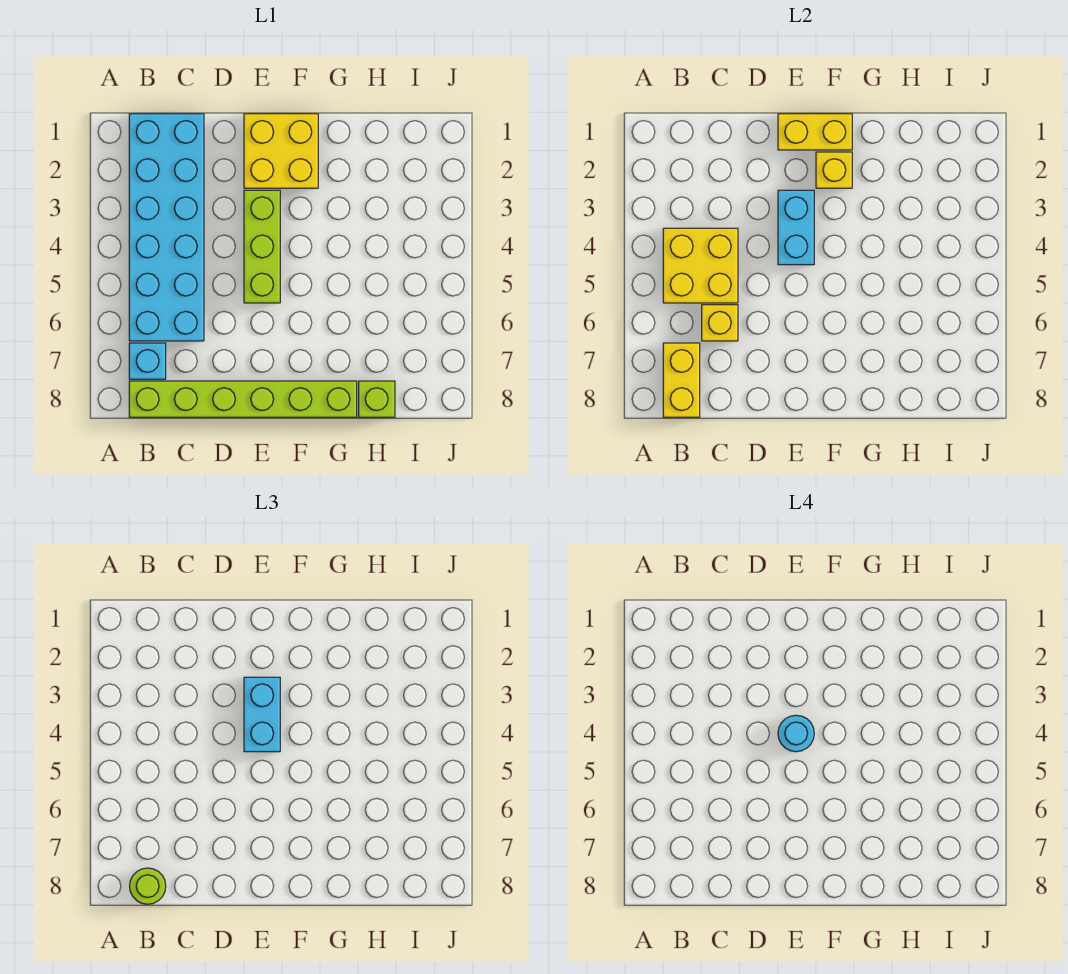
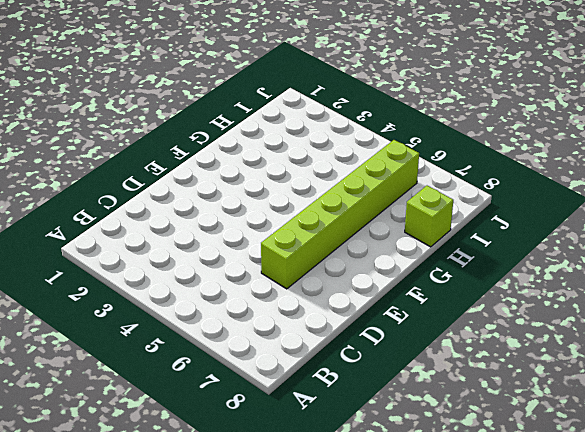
lime 1x6 brick [261,140,419,289] -> lime 1x6 brick moved to [129,381,357,417]
none -> cyan 2x6 brick [129,114,204,341]
none -> cyan 1x1 brick [129,343,166,379]
none -> yellow 2x2 brick [244,114,318,188]

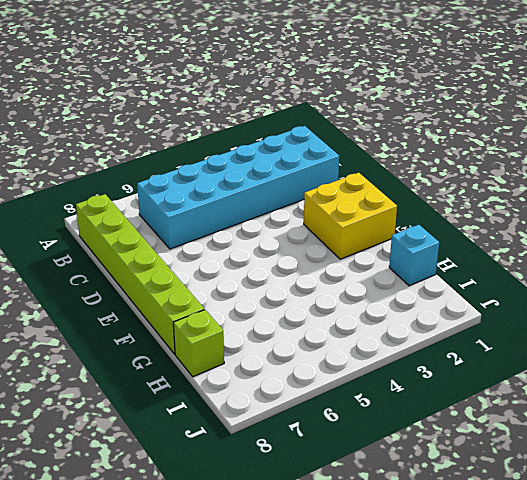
cyan 1x1 brick [389,225,439,286] -> cyan 1x1 brick moved to [129,343,166,379]
none -> lime 1x3 brick [244,190,280,303]
none -> yellow 2x2 brick [663,228,738,303]
none -> yellow 1x2 brick [663,343,700,417]

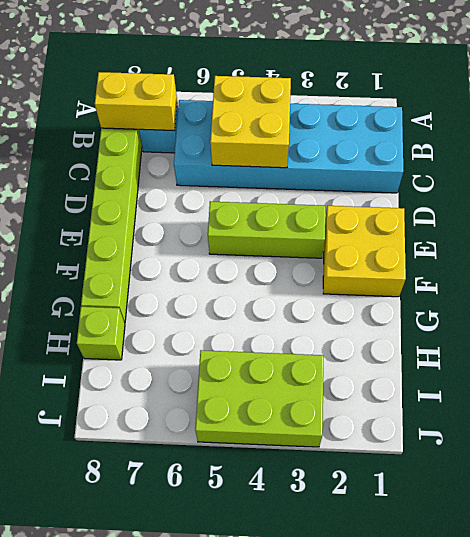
lime 2x3 brick [195,350,323,447] -> none
none -> yellow 1x1 brick [702,305,738,341]
none -> yellow 1x2 brick [778,114,852,150]
none -> cyan 1x2 brick [778,190,814,265]

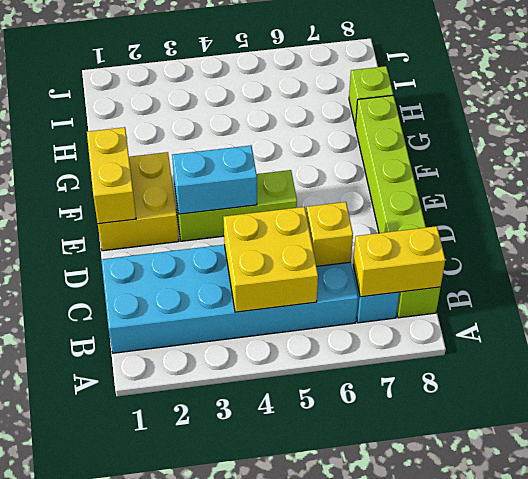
none -> yellow 1x1 brick [816,152,852,188]
none -> lime 1x1 round brick [130,868,166,904]
none -> cyan 1x2 brick [244,677,280,752]

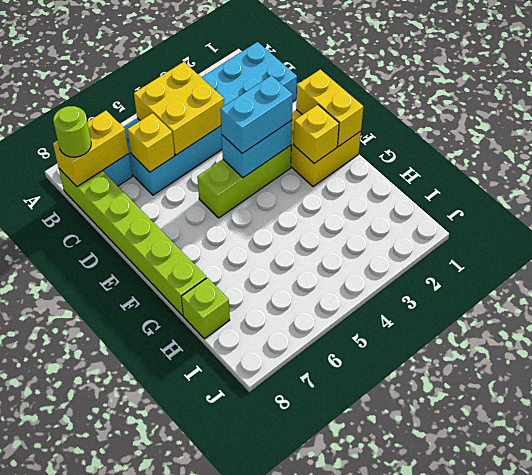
none -> cyan 1x1 round brick [778,715,814,752]

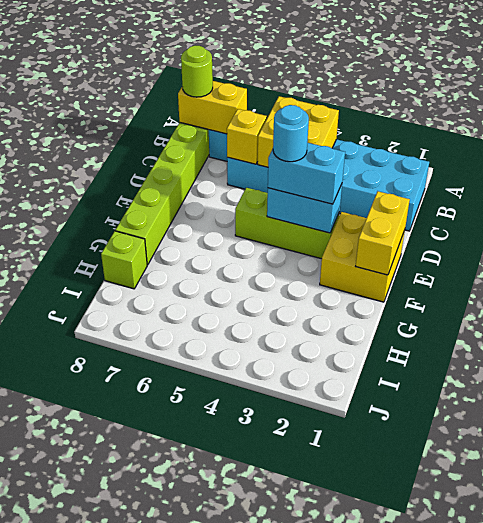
none -> yellow 1x1 brick [816,152,852,188]

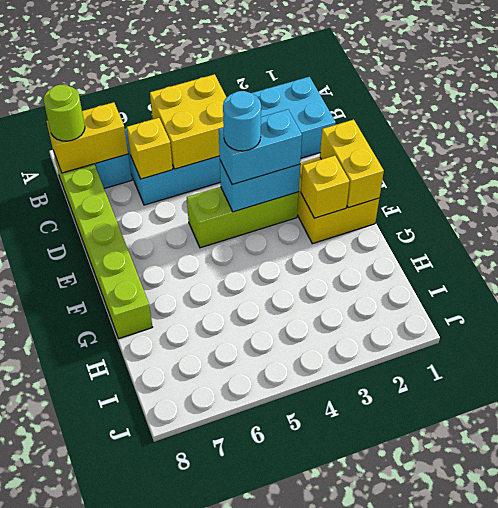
none -> lime 1x1 brick [359,381,395,417]

